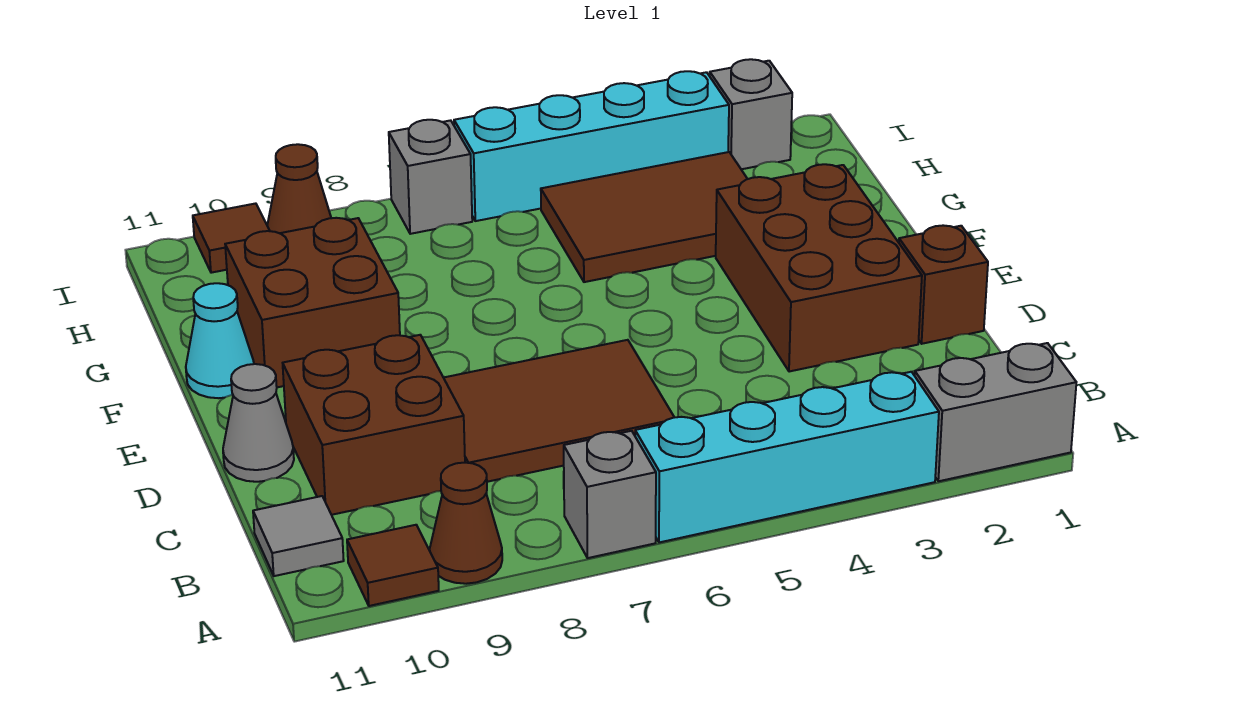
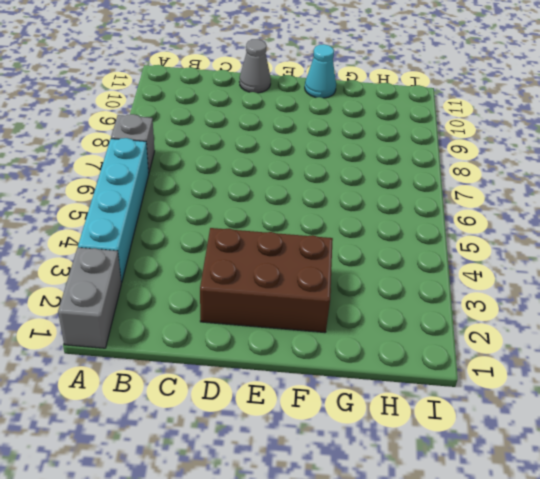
none -> brown 1x1 cone [430,463,502,584]
none -> brown 1x1 tile [347,525,439,606]
none -> grey 1x1 tile [253,496,344,576]

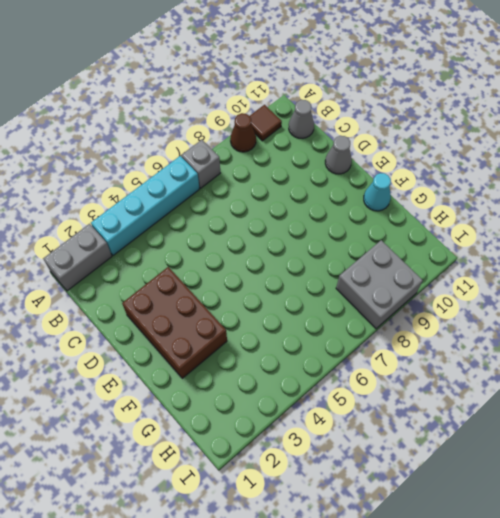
grey 1x1 cone [289,100,314,138] -> grey 1x1 tile [253,496,344,576]
grey 2x2 brick [336,240,423,329] -> brown 1x1 cone [267,144,331,233]
none -> brown 2x3 tile [444,340,674,482]
none -> brown 2x2 brick [283,335,465,515]
none -> brown 1x1 brick [899,225,988,344]

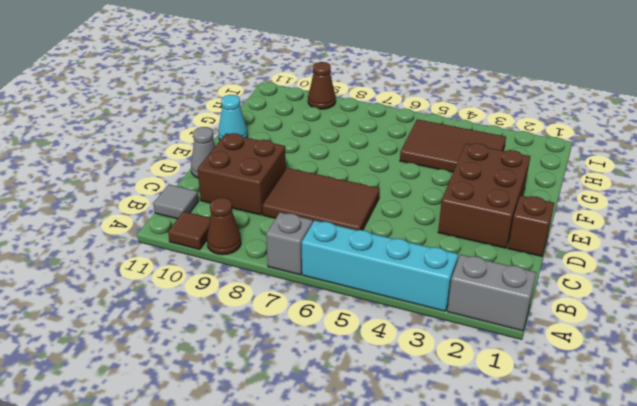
none -> brown 2x2 brick [225,218,400,387]
none -> grey 1x1 brick [710,59,792,169]
none -> cyan 1x4 brick [454,71,729,221]

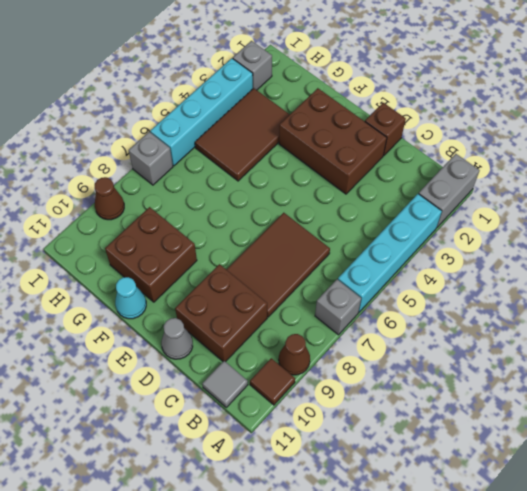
none -> brown 1x1 tile [193,203,270,273]

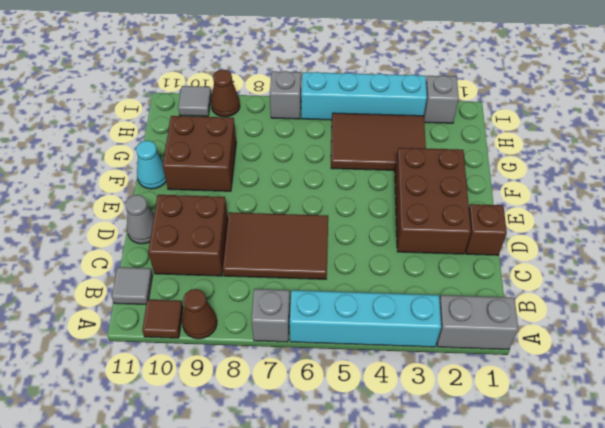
grey 1x1 tile [178,86,211,116] -> brown 1x1 tile [193,203,270,273]

